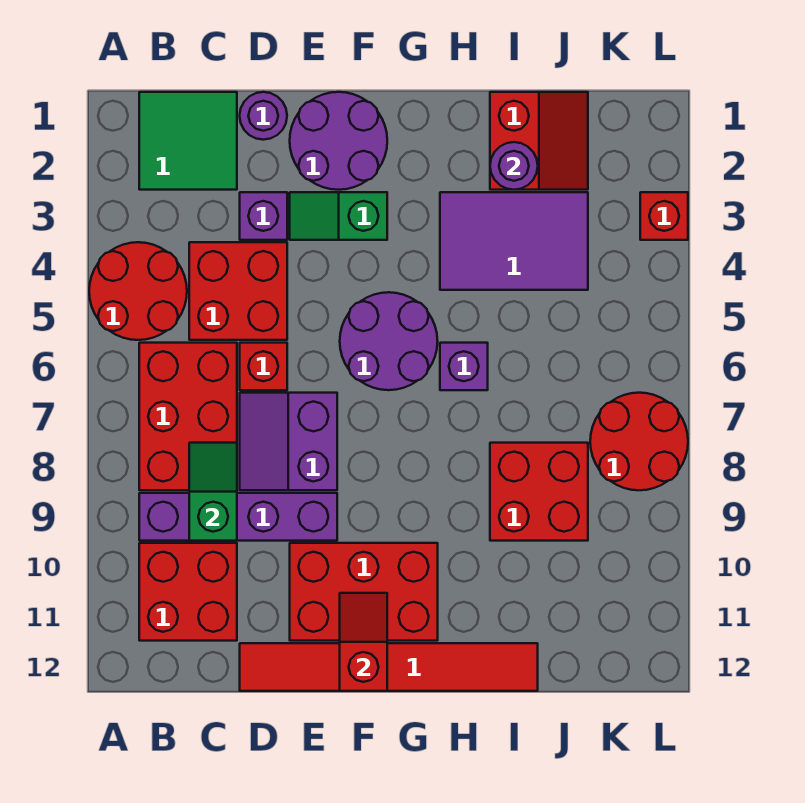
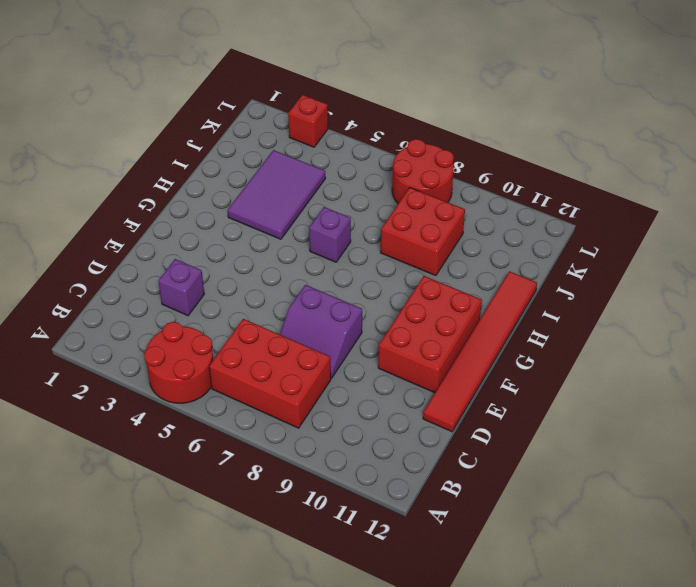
none -> green 2x2 tile [139,92,237,190]
none -> purple 1x4 brick [139,493,337,541]
none -> red 2x2 brick [139,543,237,641]

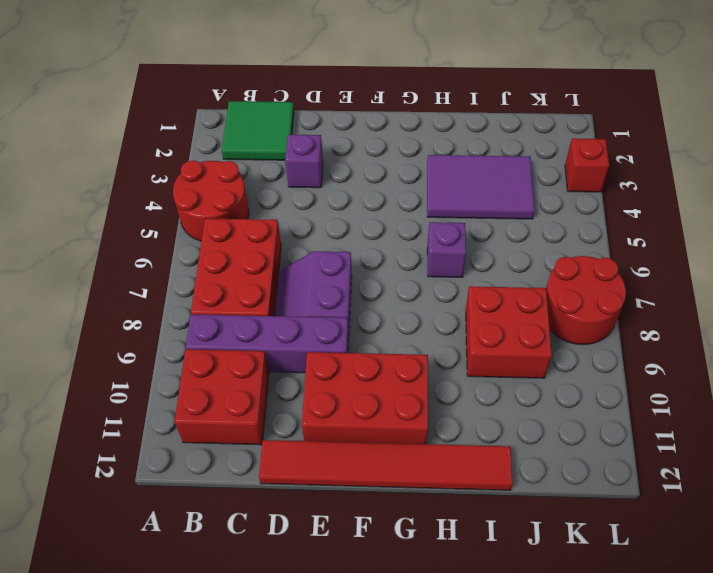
none -> red 2x2 brick [189,242,287,340]
none -> purple 1x1 round brick [240,92,287,140]
none -> red 1x1 brick [240,343,287,390]

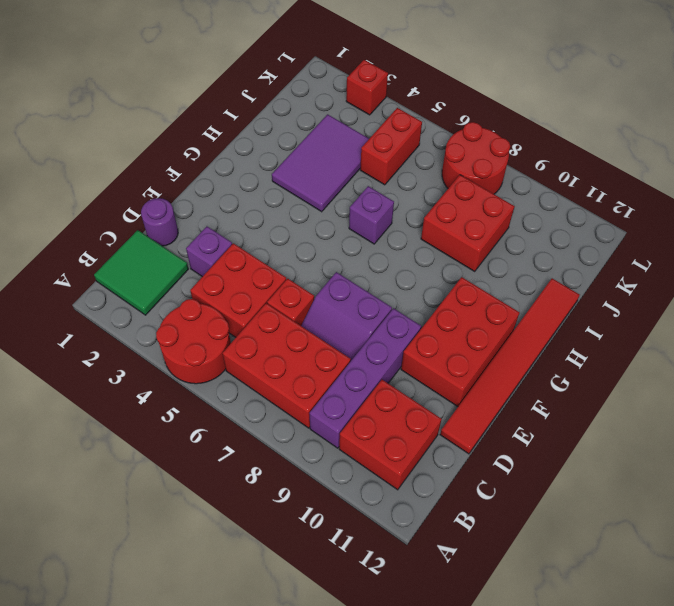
red 1x2 brick [360,108,422,185] -> none
none -> purple 2x2 round brick [290,92,387,190]
none -> green 1x2 slope [290,192,387,240]
none -> purple 2x2 round brick [340,292,438,390]

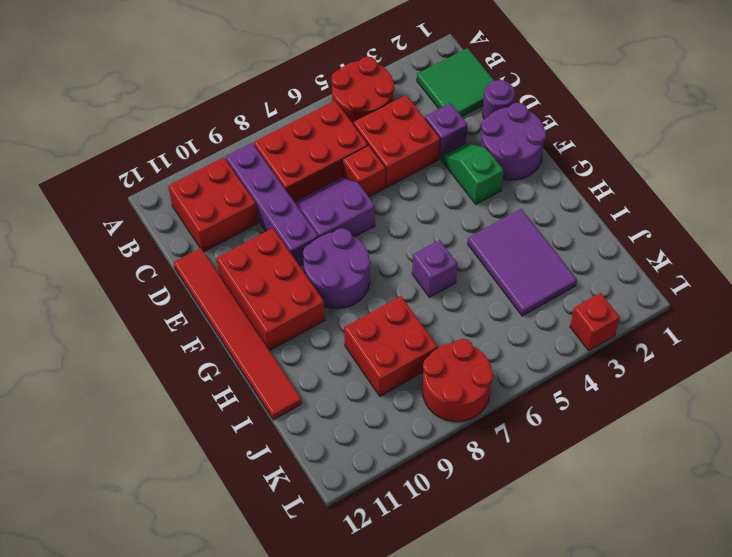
purple 2x2 round brick [303,228,370,309] -> purple 2x2 round brick moved to [340,292,438,390]
none -> red 2x2 slope [490,92,588,190]
none -> green 1x2 slope [189,443,237,541]
none -> red 1x2 slope [340,593,387,691]

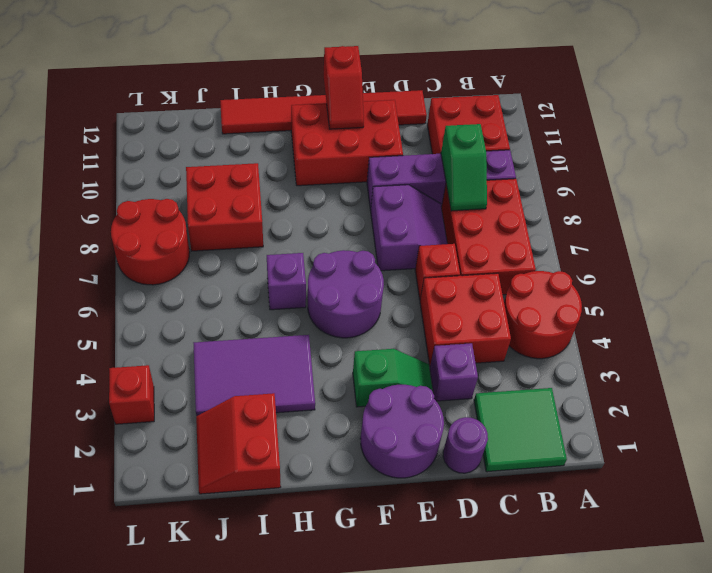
none -> purple 1x1 round brick [490,142,538,190]

